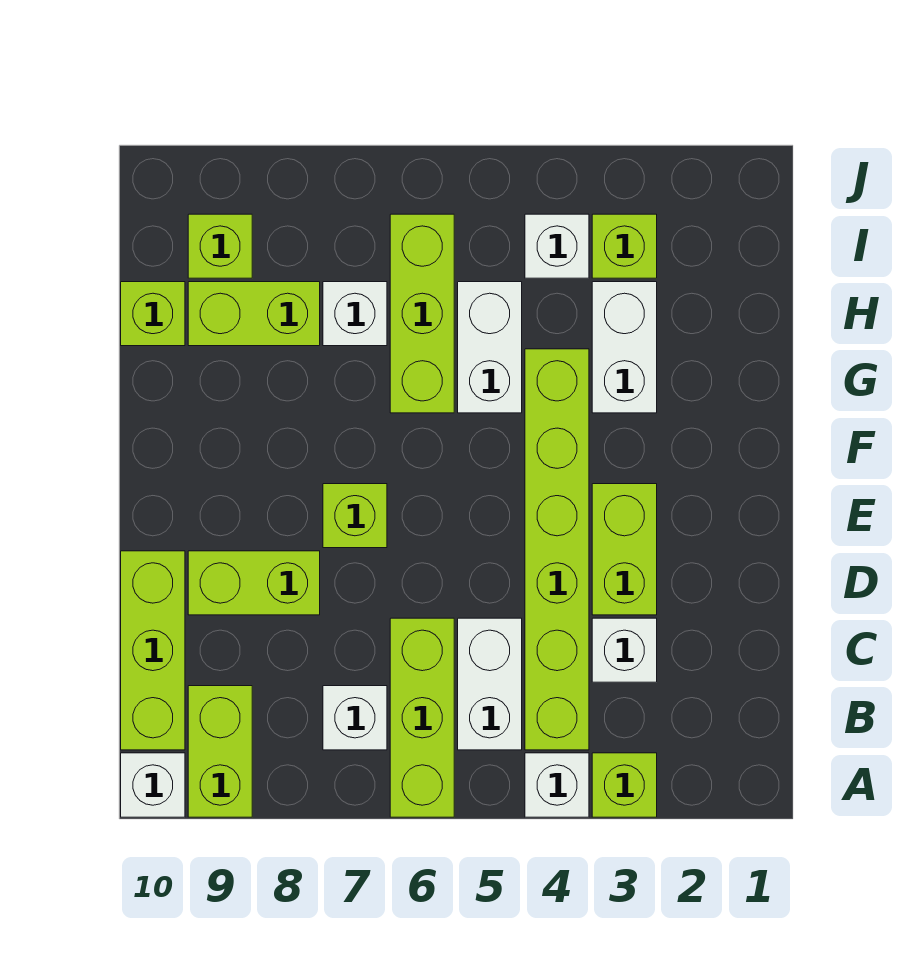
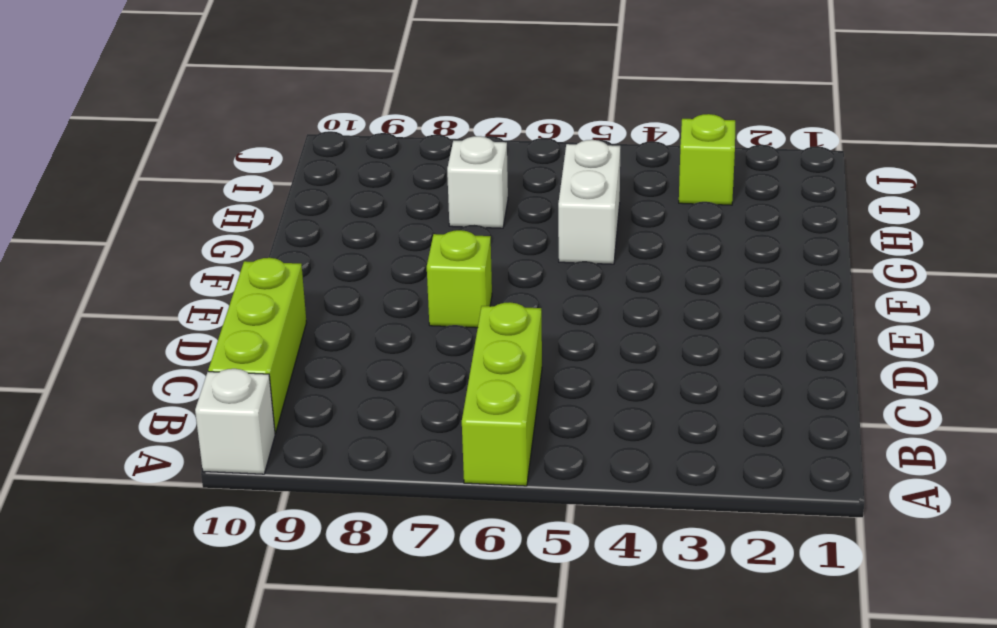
none -> lime 1x1 brick [592,753,657,817]
none -> white 1x1 brick [525,753,589,817]
none -> lime 1x2 brick [188,686,252,817]

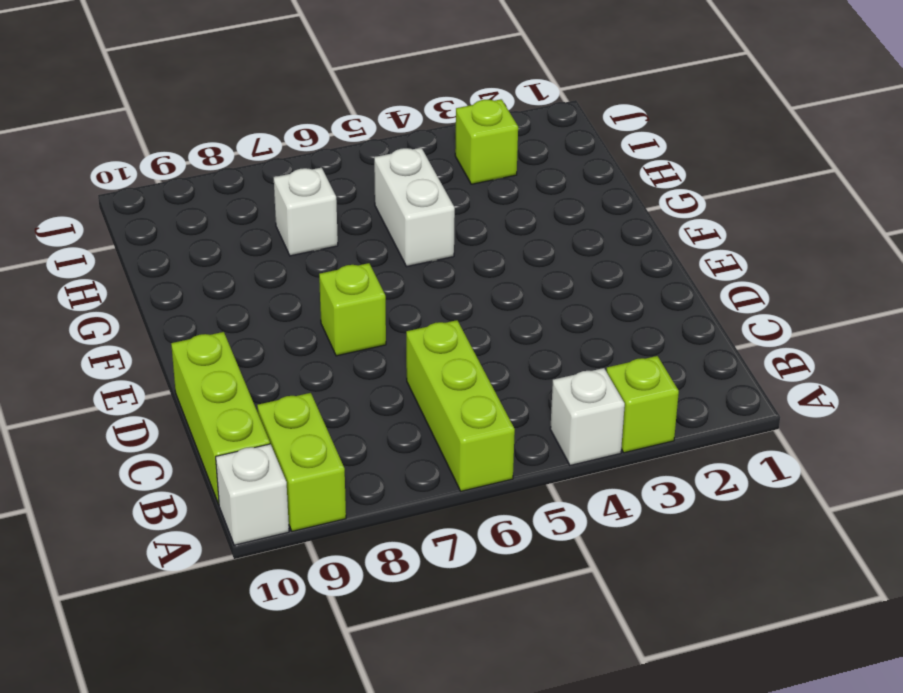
none -> lime 1x6 brick [525,349,589,750]
none -> white 1x2 brick [458,618,522,750]
none -> white 1x1 brick [323,686,387,750]

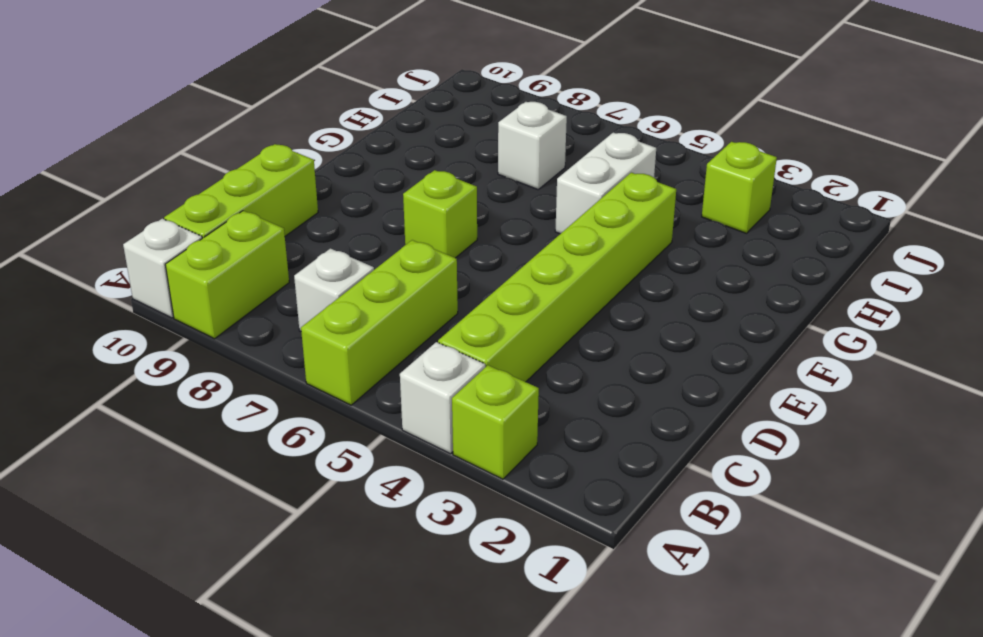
none -> white 1x2 brick [458,618,522,750]
none -> white 1x1 brick [592,618,657,682]
none -> lime 1x2 brick [592,484,657,615]

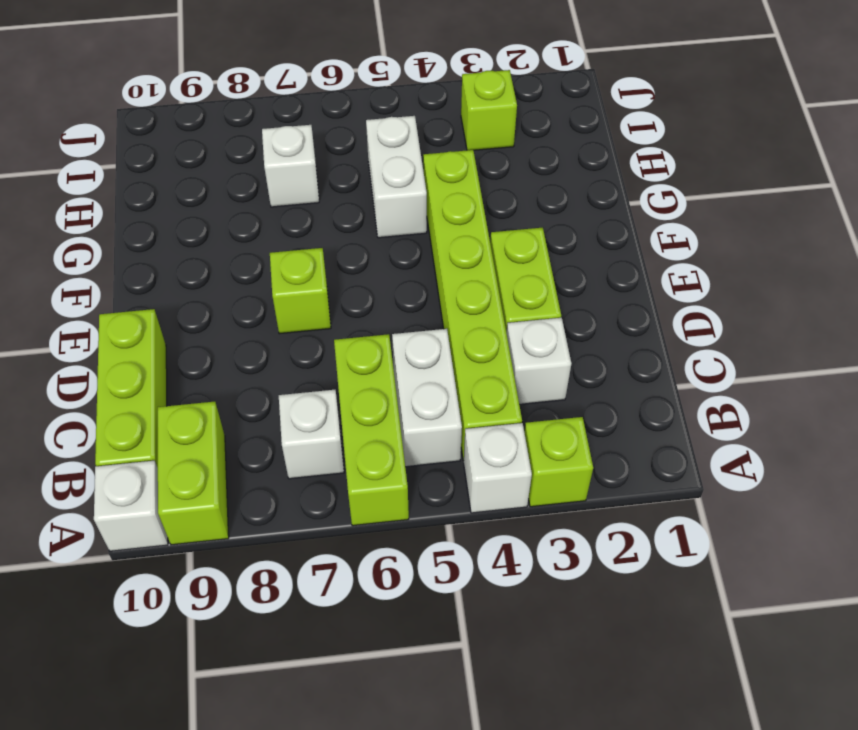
none -> lime 1x2 brick [188,551,320,615]
none -> white 1x2 brick [592,282,657,413]
none -> lime 1x3 brick [390,214,454,413]

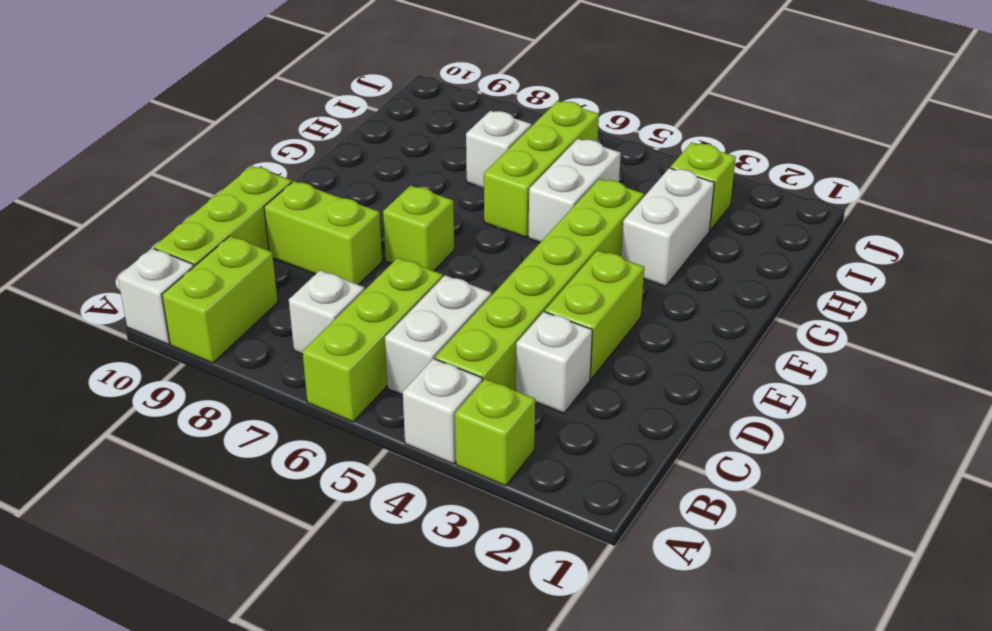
none -> lime 1x2 brick [188,282,320,346]
none -> lime 1x1 brick [121,282,185,346]
none -> white 1x1 brick [525,214,589,278]

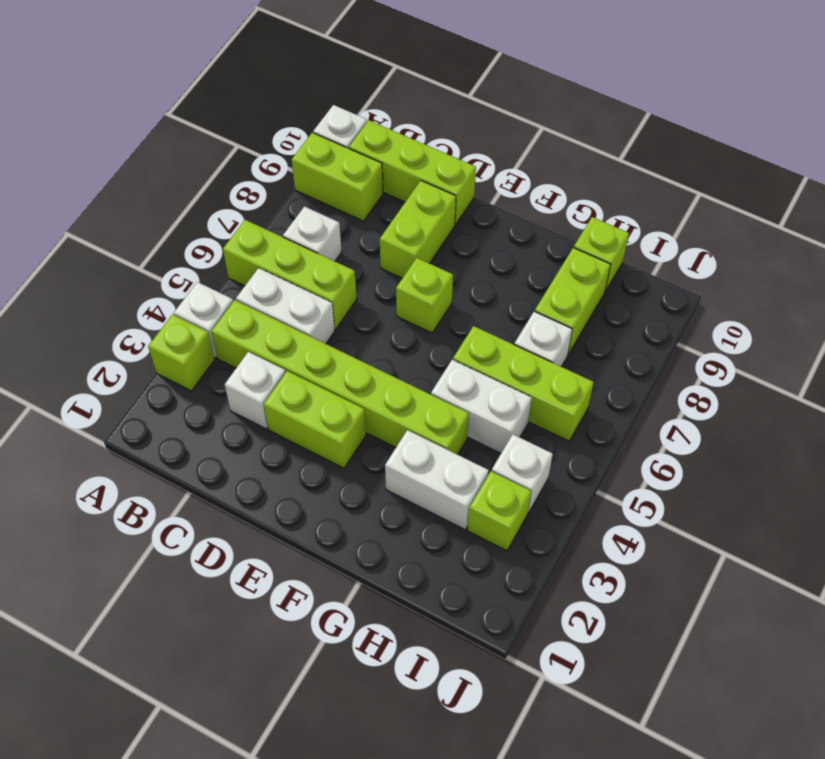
none -> lime 1x1 brick [188,214,252,278]

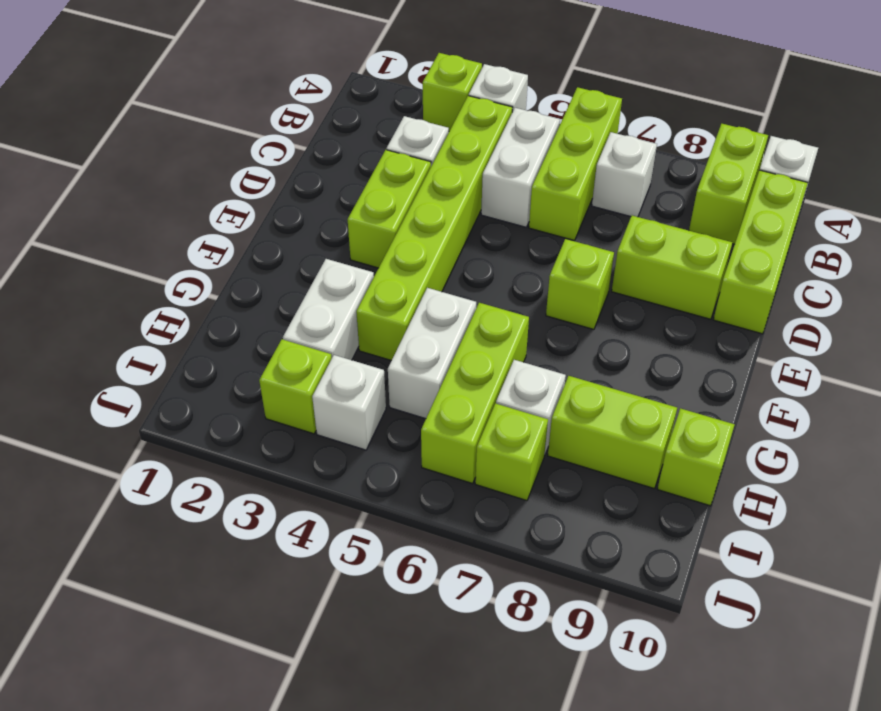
lime 1x1 brick [475,403,548,501] -> lime 1x1 brick moved to [188,214,252,278]

